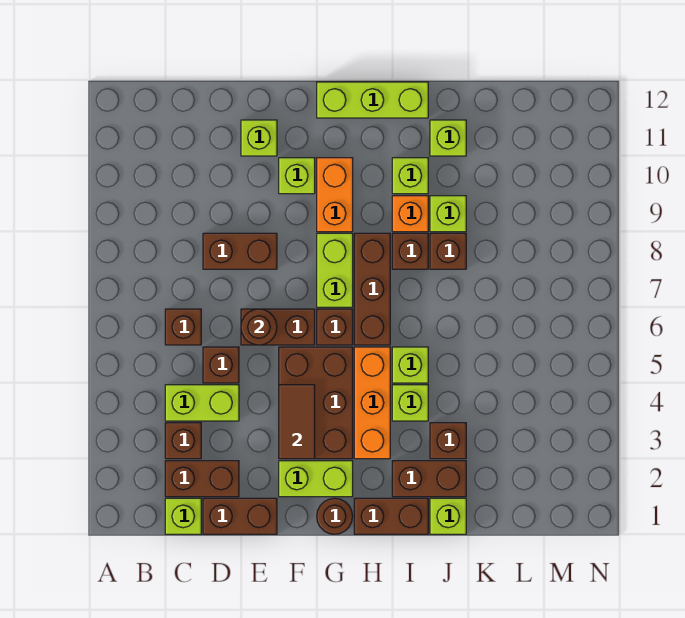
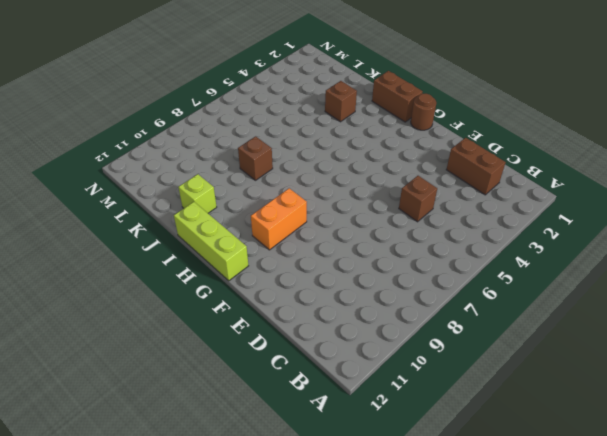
none -> lime 1x1 brick [165,498,201,534]
none -> brown 1x1 brick [165,423,201,459]
none -> lime 1x2 brick [165,385,239,421]
none -> brown 1x1 brick [165,309,201,345]

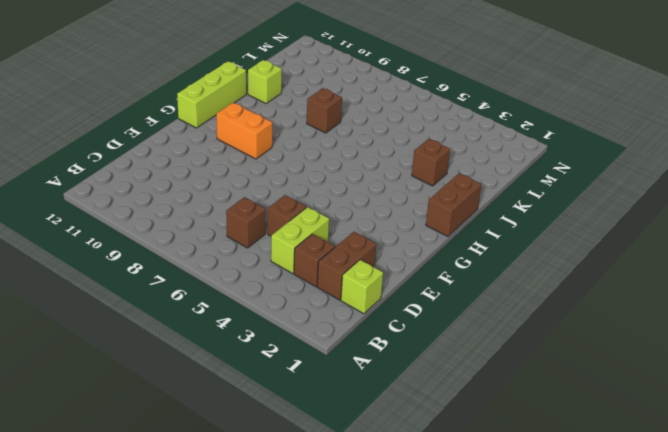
none -> brown 1x2 brick [203,498,277,534]
none -> brown 1x2 brick [203,233,277,269]
none -> brown 1x2 brick [241,309,315,345]
none -> lime 1x1 brick [241,120,277,156]

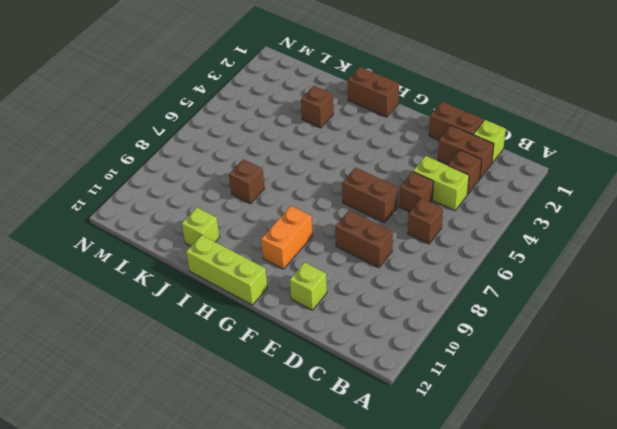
none -> lime 1x2 brick [279,461,353,497]
none -> brown 2x3 brick [279,347,353,459]
none -> lime 1x1 brick [279,158,315,194]
none -> brown 1x1 round brick [317,498,353,534]

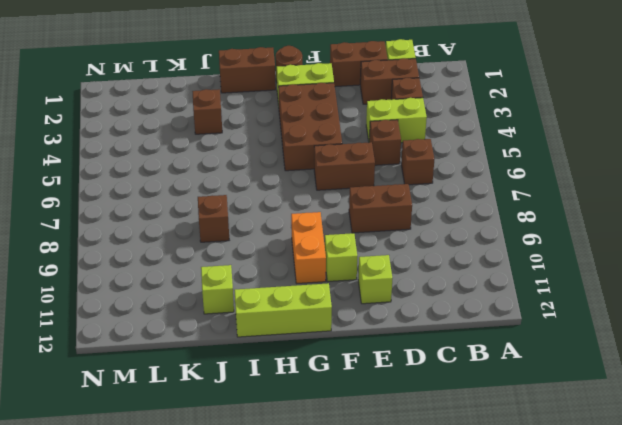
none -> brown 1x1 brick [317,309,353,345]
none -> lime 1x2 brick [317,233,353,307]
none -> orange 1x3 brick [354,347,390,459]
none -> brown 1x3 brick [354,233,390,345]

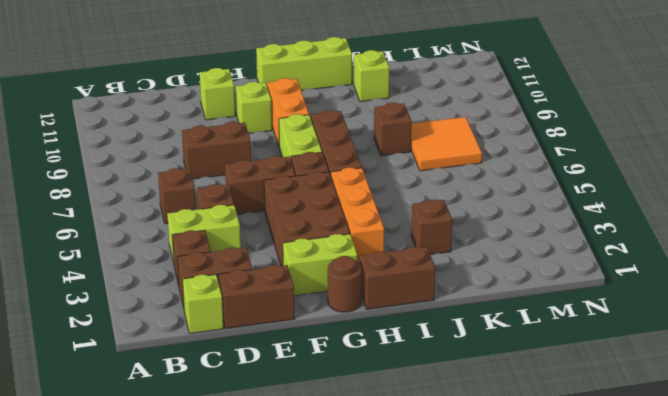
orange 2x2 tile [411,117,482,171] -> none
none -> brown 1x2 brick [392,461,466,497]
none -> lime 1x1 brick [392,385,428,421]
none -> lime 1x1 brick [392,347,428,383]
none -> brown 1x1 brick [392,233,428,269]

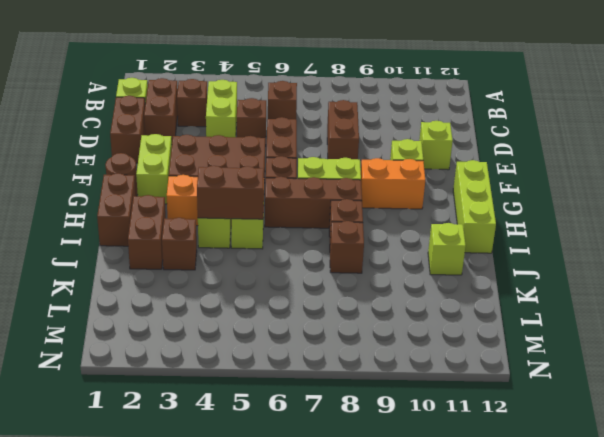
brown 1x2 brick [197,166,264,219] -> none
none -> orange 1x1 brick [392,196,428,232]
none -> lime 1x1 brick [392,158,428,194]
none -> lime 1x1 brick [430,498,466,534]
none -> lime 1x1 brick [430,196,466,232]

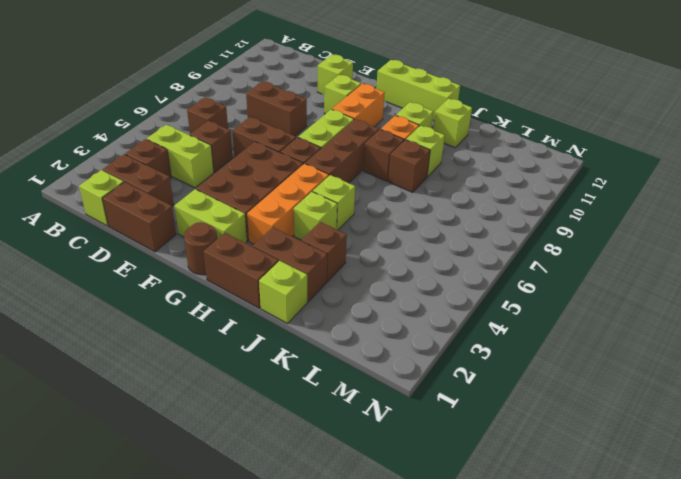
none -> brown 1x1 round brick [241,309,277,345]
none -> brown 1x2 tile [279,385,315,459]

